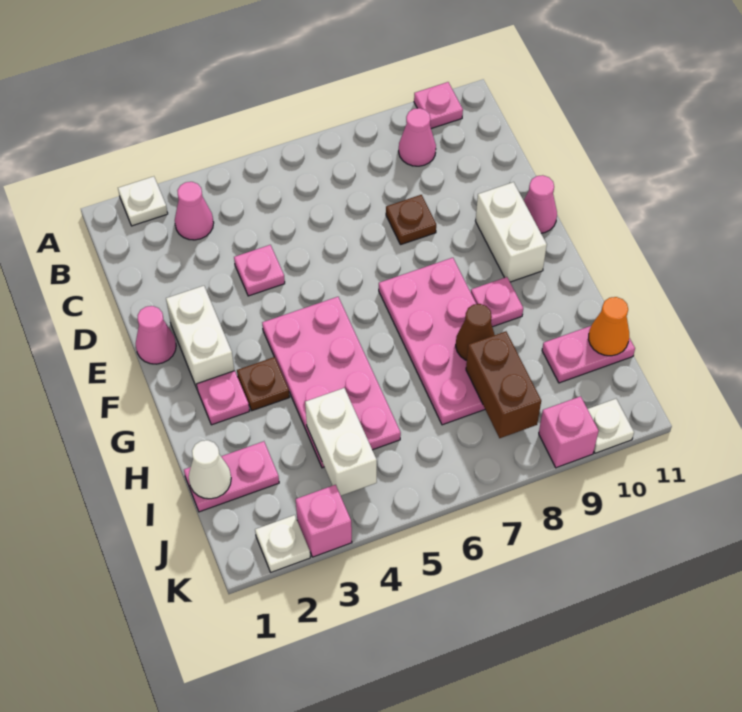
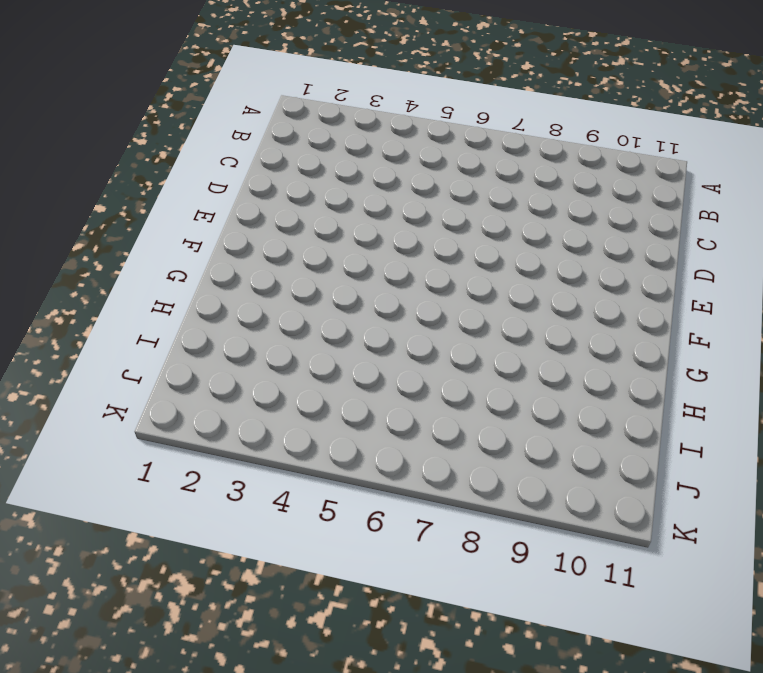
none -> white 1x1 plate [118,176,168,226]
none -> pink 1x1 plate [414,82,463,129]
none -> pink 1x1 cone [175,182,214,240]

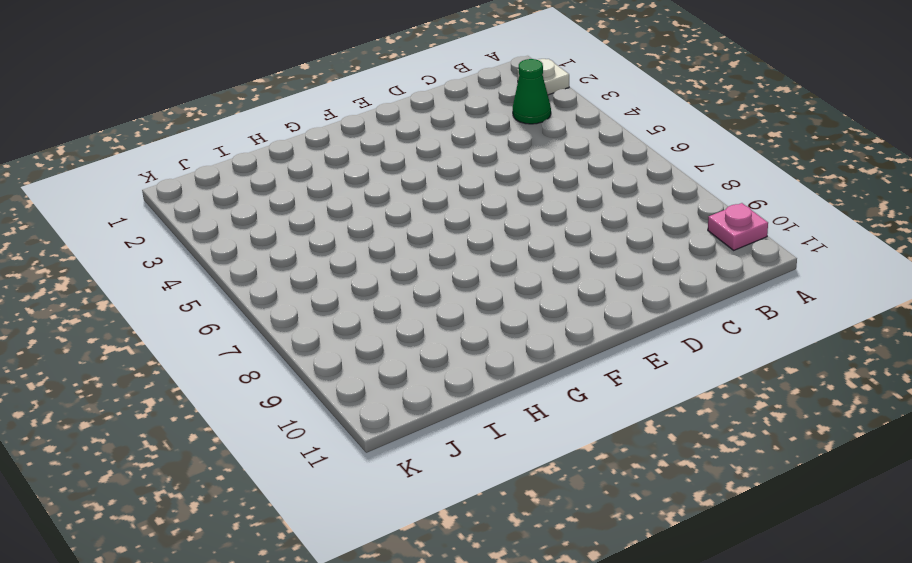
green 1x1 cone [513,59,551,124] -> pink 1x1 cone [175,182,214,240]
none -> pink 1x1 cone [399,108,436,166]
none -> pink 1x1 plate [234,245,285,296]
none -> brown 1x1 plate [386,195,436,245]

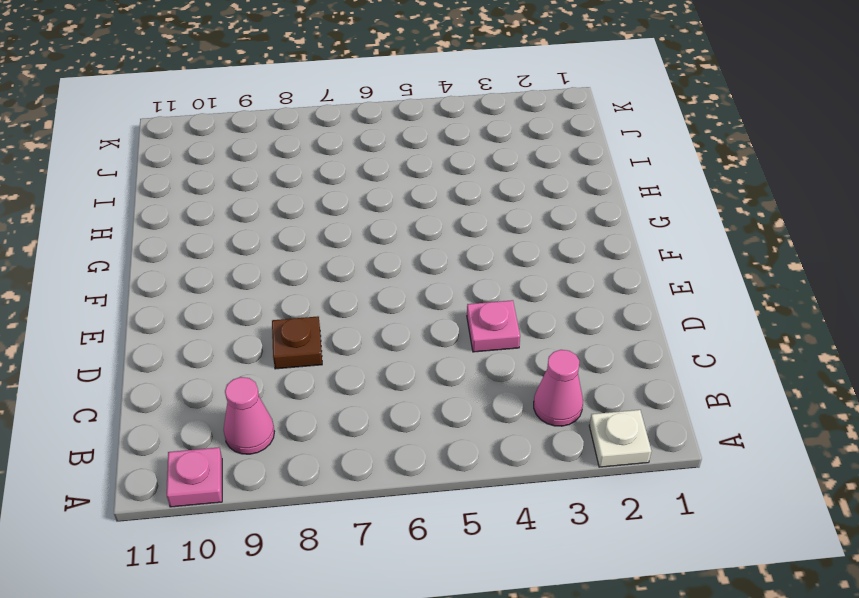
none -> pink 1x1 cone [136,306,176,364]
none -> white 1x2 brick [166,286,234,390]
none -> white 1x2 brick [476,182,547,282]

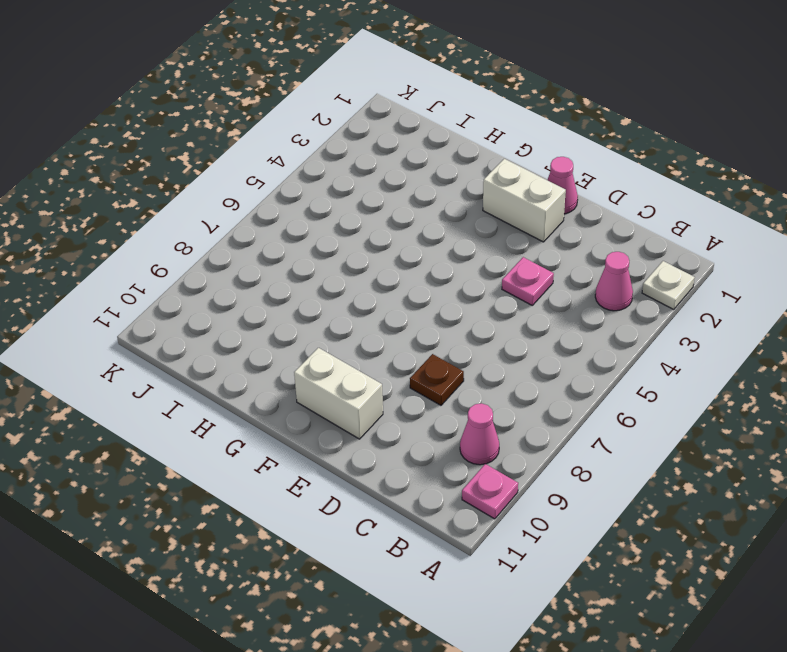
none -> pink 1x1 cone [524,175,557,233]
none -> pink 2x4 plate [262,297,401,468]
none -> pink 2x4 plate [379,258,485,425]

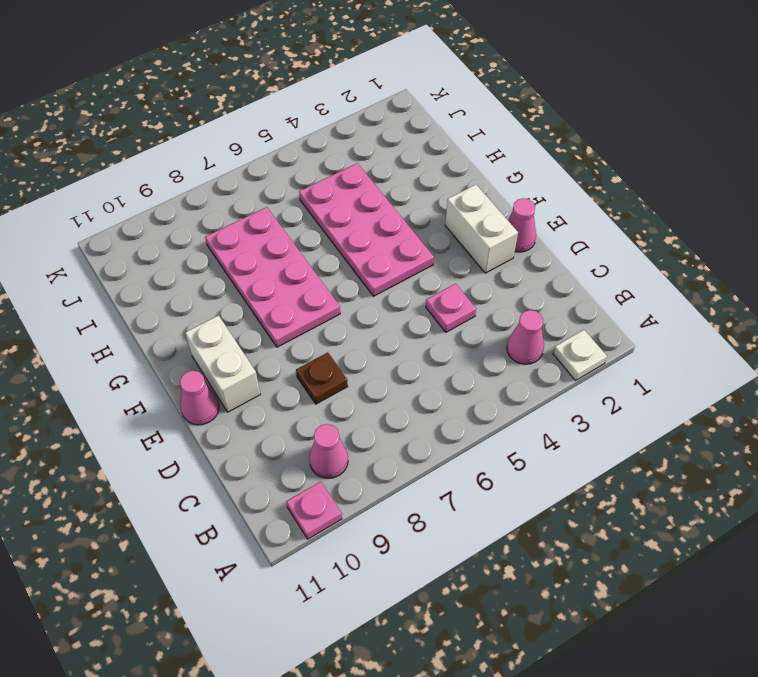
none -> pink 1x1 plate [197,371,249,425]
none -> brown 1x1 plate [237,357,289,411]
none -> pink 1x1 plate [471,277,523,327]

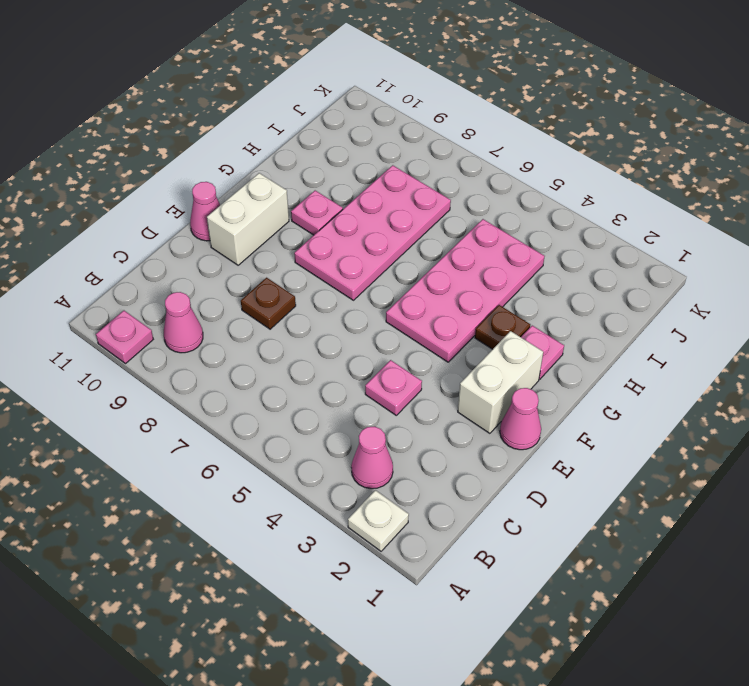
none -> pink 1x2 plate [184,441,279,512]
none -> pink 1x2 plate [542,326,635,383]
none -> white 1x1 plate [255,515,310,572]

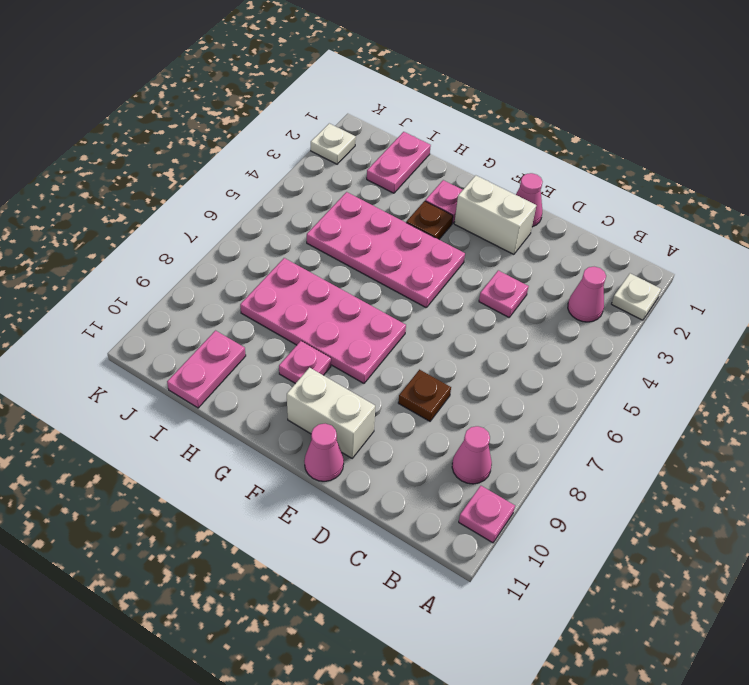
none -> pink 1x1 brick [296,485,352,557]
none -> pink 1x1 brick [539,396,599,468]
none -> white 1x1 plate [588,399,634,453]

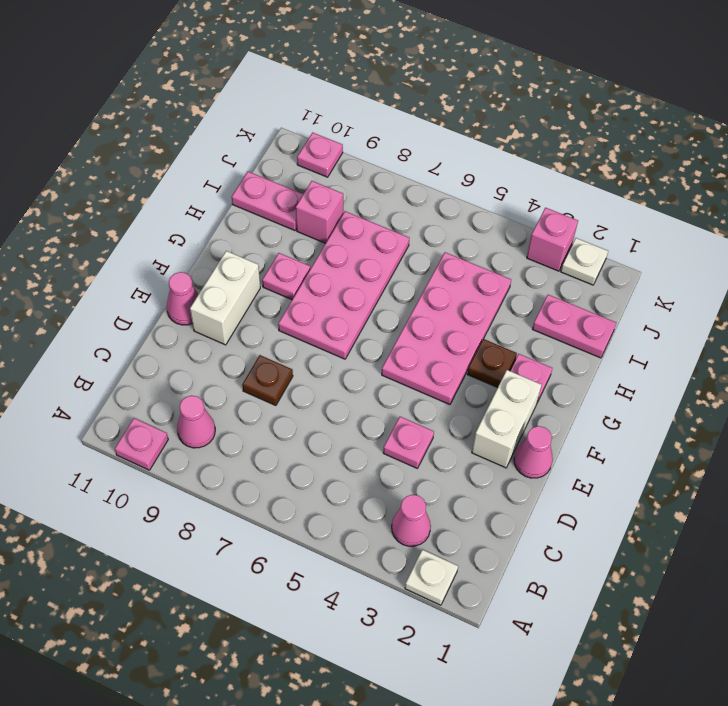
pink 1x1 brick [296,181,343,243] -> pink 1x1 brick moved to [539,396,599,468]
pink 1x1 plate [297,133,343,177] -> white 1x1 plate [588,399,634,453]
none -> brown 1x1 cone [456,304,495,360]
none -> white 1x1 cone [189,440,231,499]
none -> white 1x2 brick [305,388,377,496]

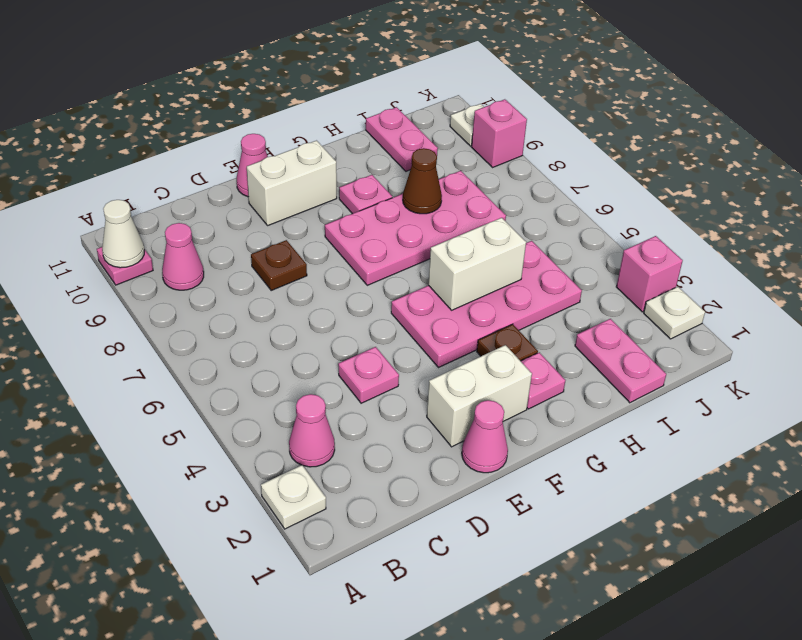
white 1x1 cone [102,200,144,268] -> white 1x1 cone moved to [189,440,231,499]
white 1x2 brick [428,218,526,310] -> white 1x2 brick moved to [305,388,377,496]
none -> brown 1x2 brick [466,331,541,438]
none -> orange 1x1 cone [589,297,629,356]

